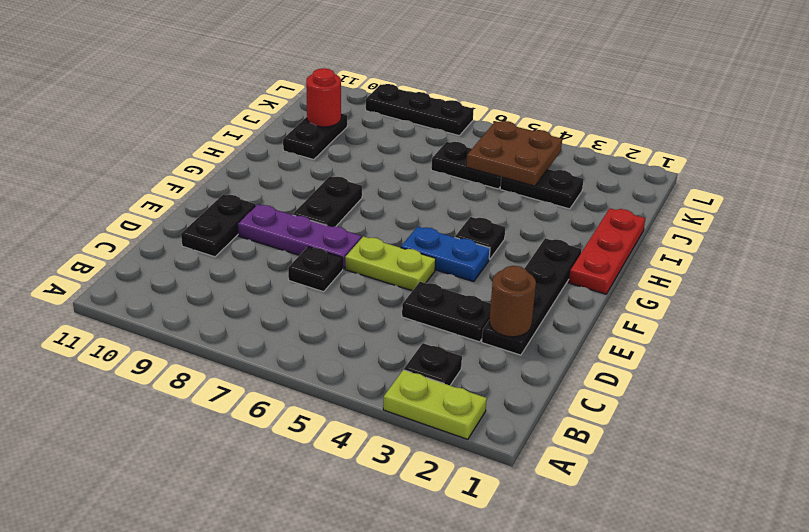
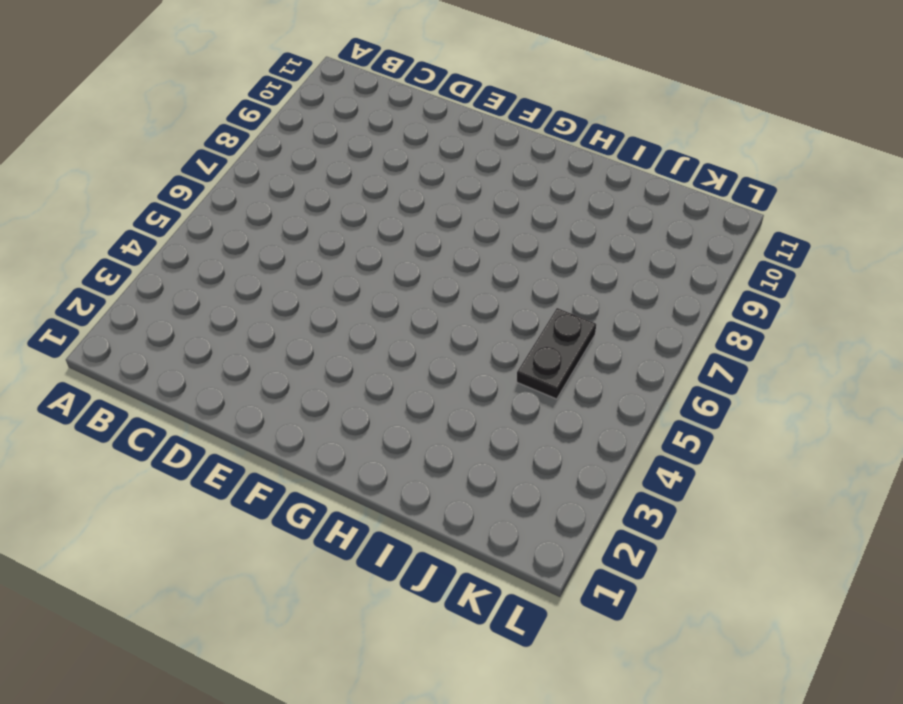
none -> lime 1x2 plate [383,370,487,439]
none -> black 1x1 plate [404,343,462,385]
none -> black 1x4 plate [482,238,582,355]

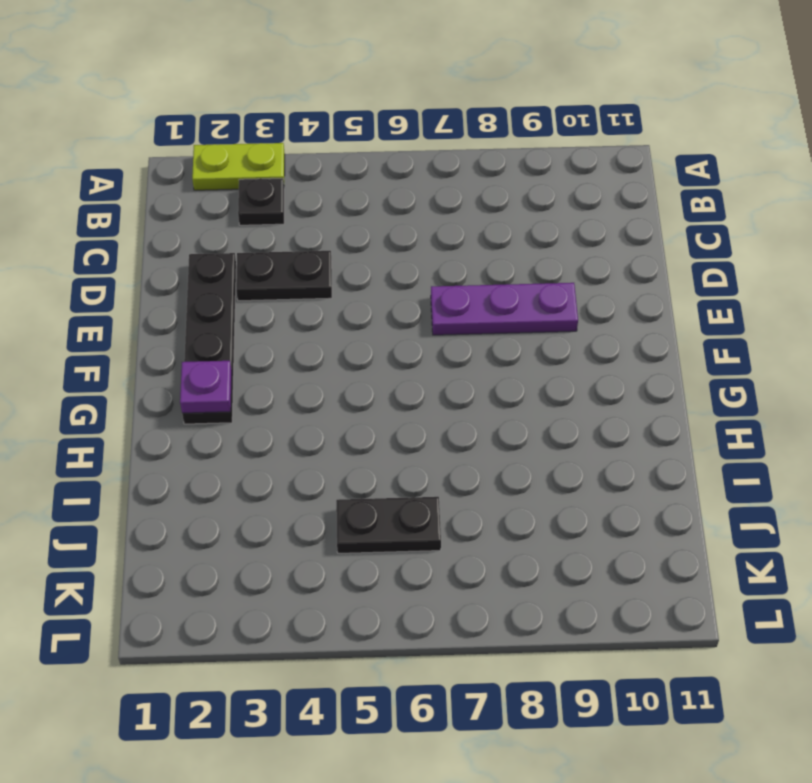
purple 1x1 plate [180,361,232,413] -> none
none -> black 1x1 plate [288,247,343,292]
none -> black 1x2 plate [181,194,256,257]
none -> lime 1x2 plate [345,236,436,291]

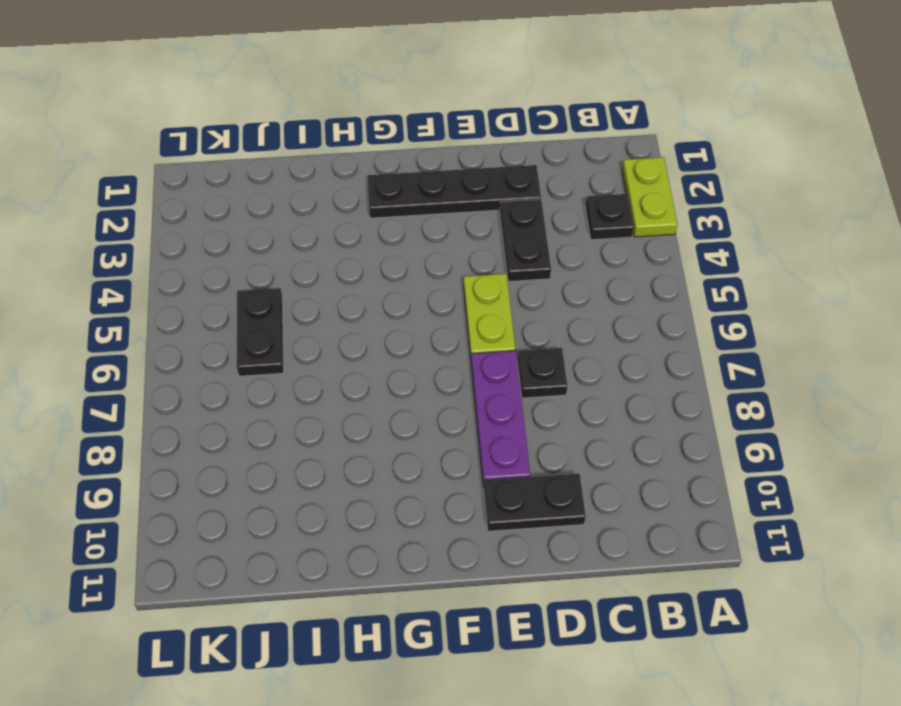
none -> blue 1x2 plate [401,226,490,282]
none -> black 1x2 plate [293,176,362,227]
none -> red 1x3 plate [569,208,645,294]

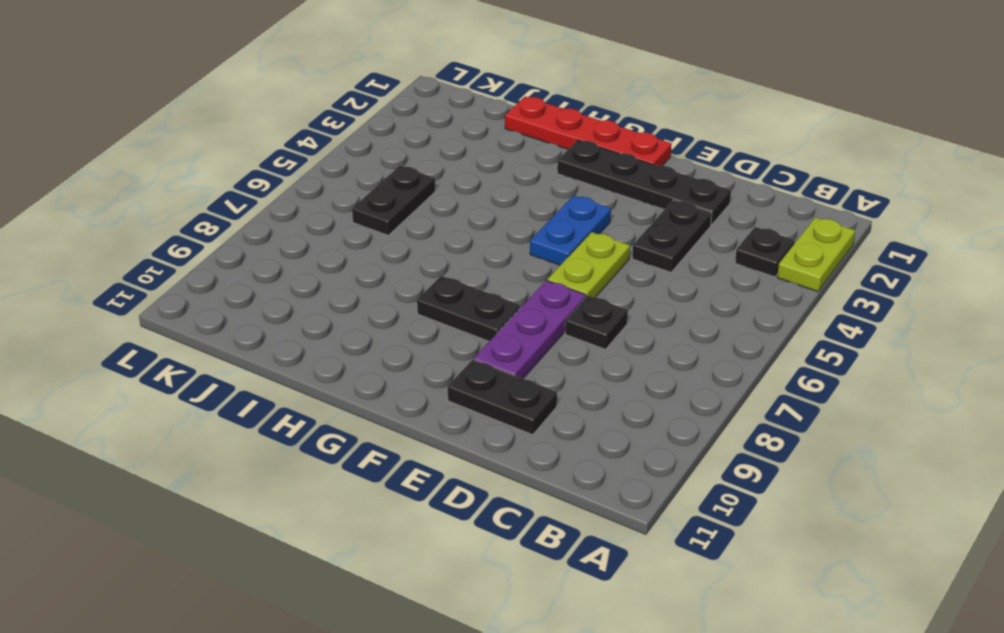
red 1x4 plate [505,97,672,166] -> red 1x3 plate [569,208,645,294]
none -> black 1x1 plate [455,217,505,260]
none -> black 1x2 plate [283,113,347,160]
none -> black 1x2 plate [500,169,584,209]

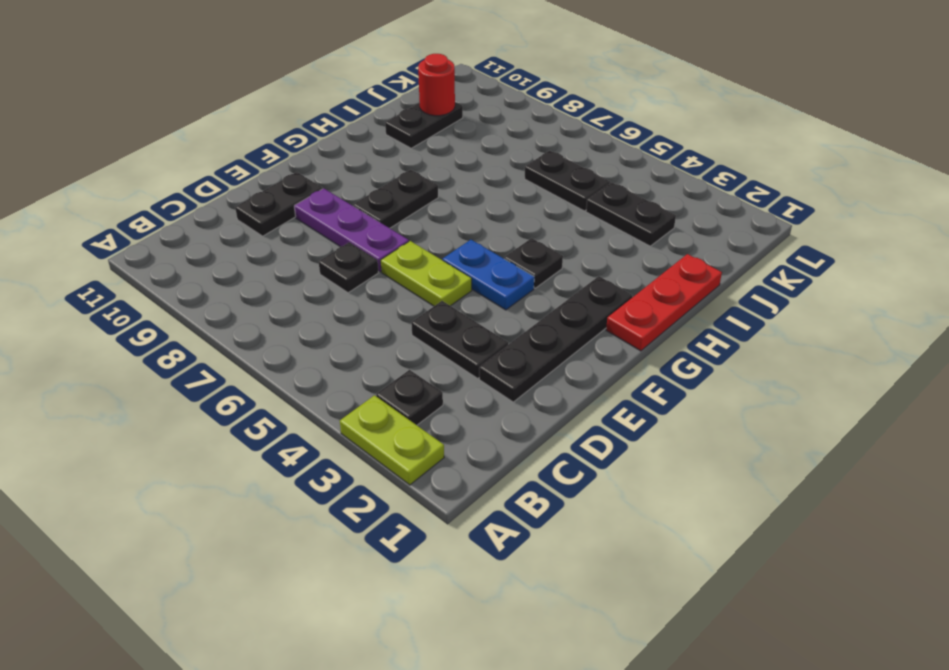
none -> black 1x3 plate [366,84,474,136]
none -> brown 1x1 round brick [489,266,536,337]
none -> brown 2x2 plate [466,121,562,186]

